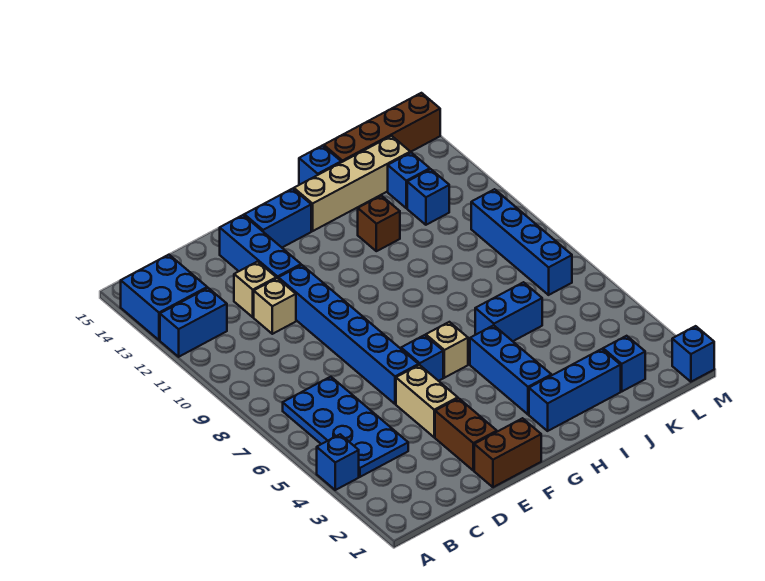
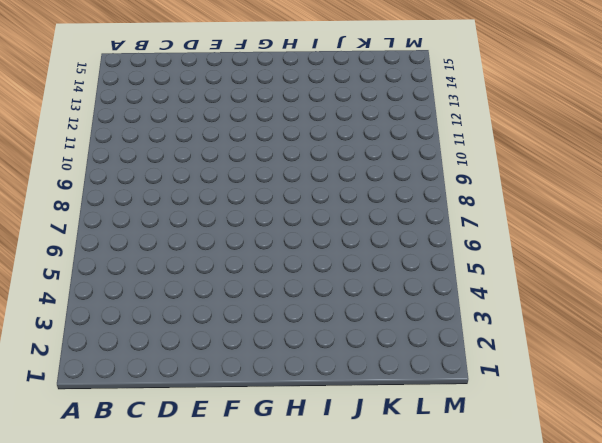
none -> blue 1x1 brick [317,434,359,490]
none -> blue 1x2 brick [160,288,227,357]
none -> blue 2x2 brick [121,255,207,340]

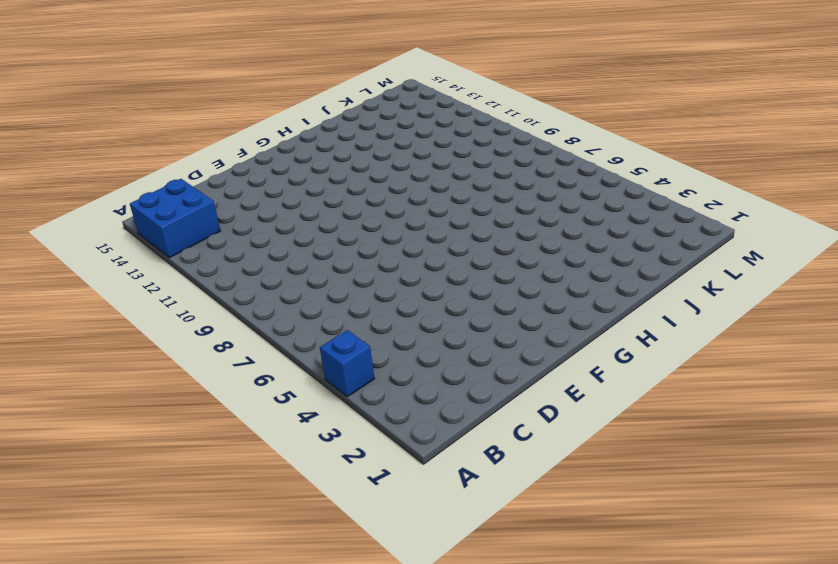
none -> blue 1x2 brick [160,288,227,357]
none -> blue 2x4 plate [283,377,408,477]
none -> tan 1x1 brick [254,278,296,334]

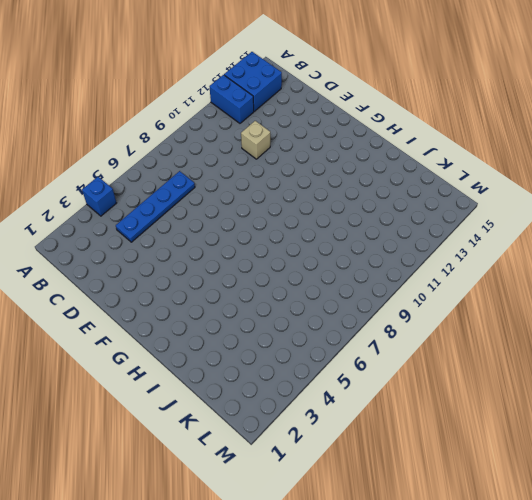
blue 1x4 plate [116,171,195,242] -> blue 2x4 plate [283,377,408,477]
none -> tan 1x1 brick [234,262,276,317]
none -> brown 1x2 brick [474,418,541,487]
none -> brown 1x2 brick [435,398,497,471]

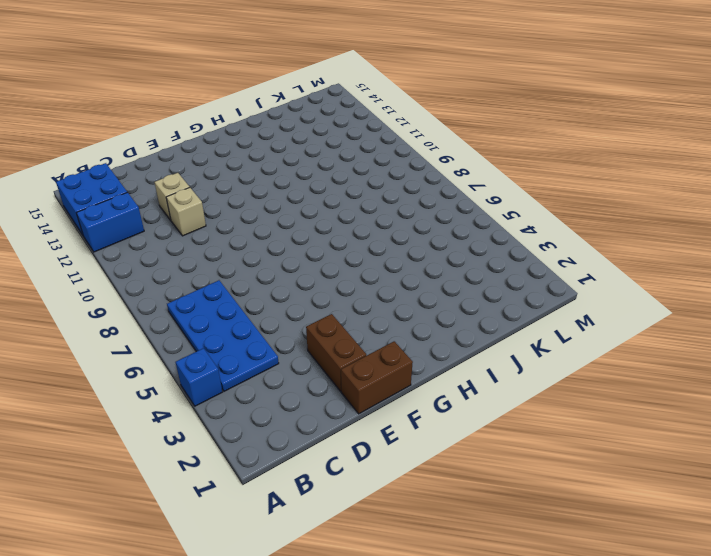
none -> tan 1x2 brick [396,365,458,437]
none -> blue 1x6 brick [278,265,419,404]
none -> blue 1x3 brick [220,215,301,278]

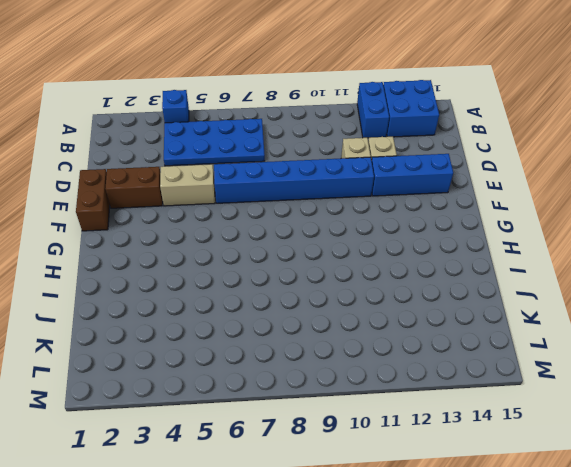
none -> blue 1x1 brick [401,335,443,381]
none -> blue 1x2 brick [244,189,311,247]
none -> tan 1x1 brick [426,322,468,378]

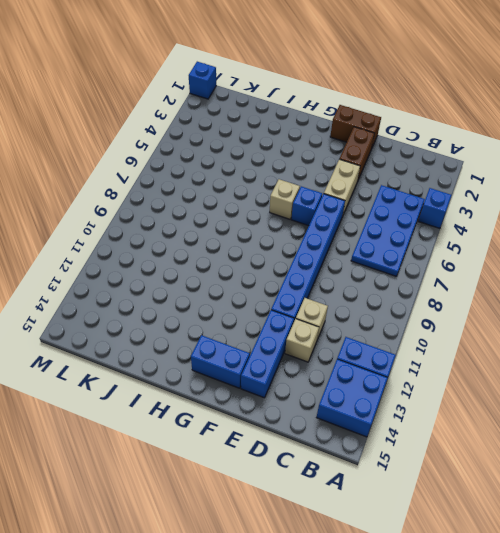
none -> blue 1x3 brick [529,349,621,431]
none -> blue 1x3 brick [470,325,552,414]
none -> tan 1x4 brick [294,136,410,231]

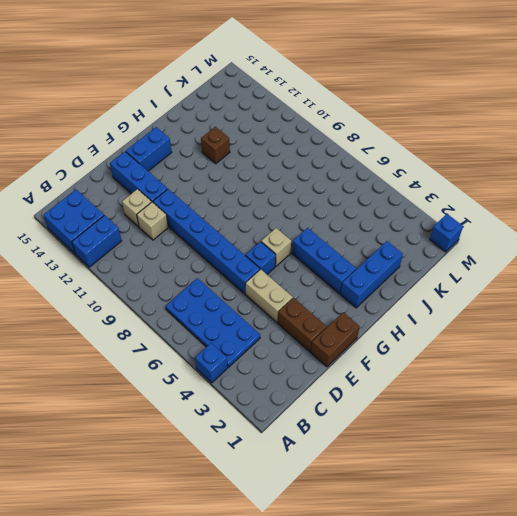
none -> tan 1x4 brick [294,136,410,231]
none -> blue 1x2 brick [475,282,542,341]
none -> blue 1x1 brick [299,146,341,185]

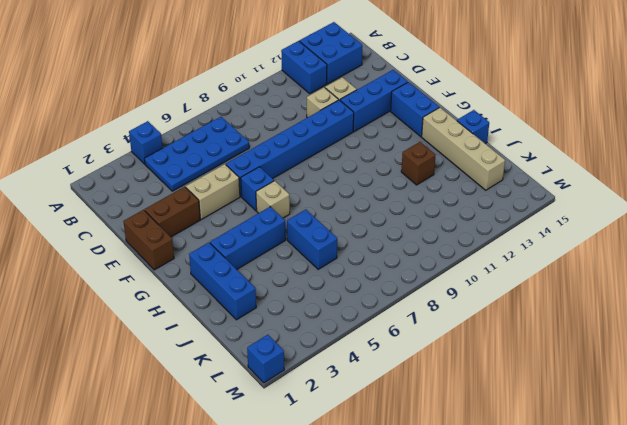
none -> brown 1x4 brick [324,93,440,162]
none -> blue 1x1 brick [603,336,645,391]
none -> blue 1x1 brick [407,169,449,225]

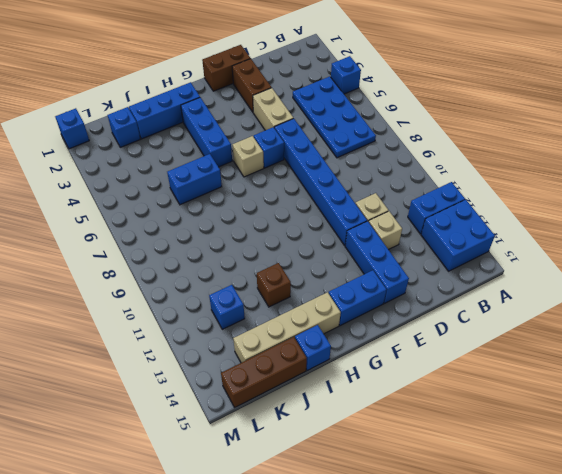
brown 1x3 brick [221,337,307,407] -> brown 1x4 brick [324,93,440,162]
none -> blue 1x1 brick [388,153,430,208]
none -> blue 1x4 brick [471,189,572,295]

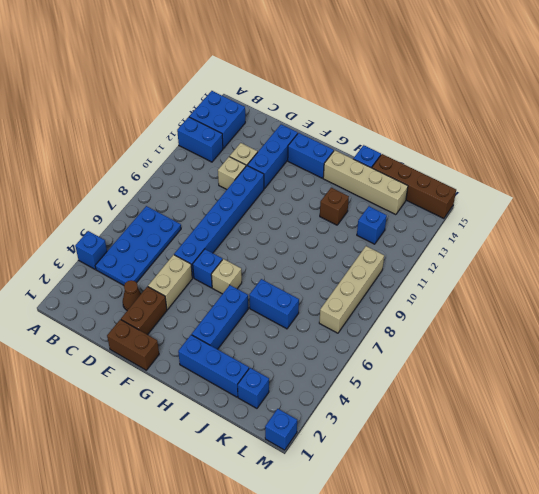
brown 1x1 cone [123,280,141,310] -> none
tan 1x4 brick [319,246,384,333] -> blue 1x4 brick [471,189,572,295]
none -> blue 1x1 brick [388,153,430,208]

